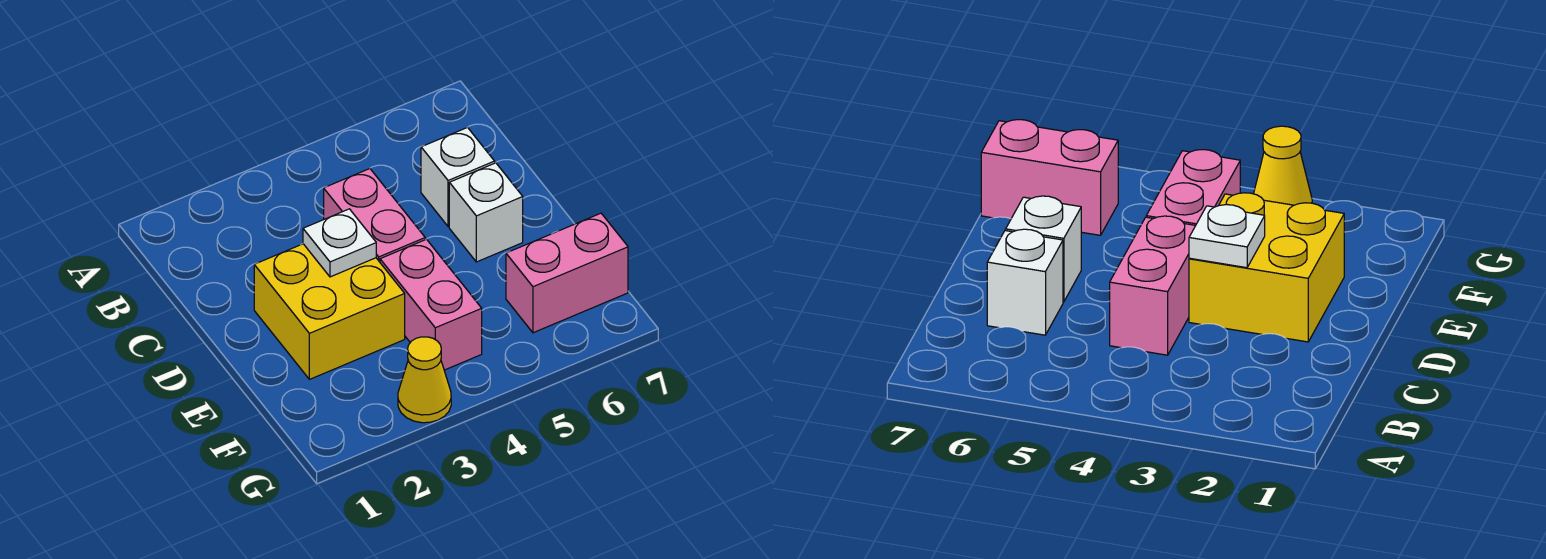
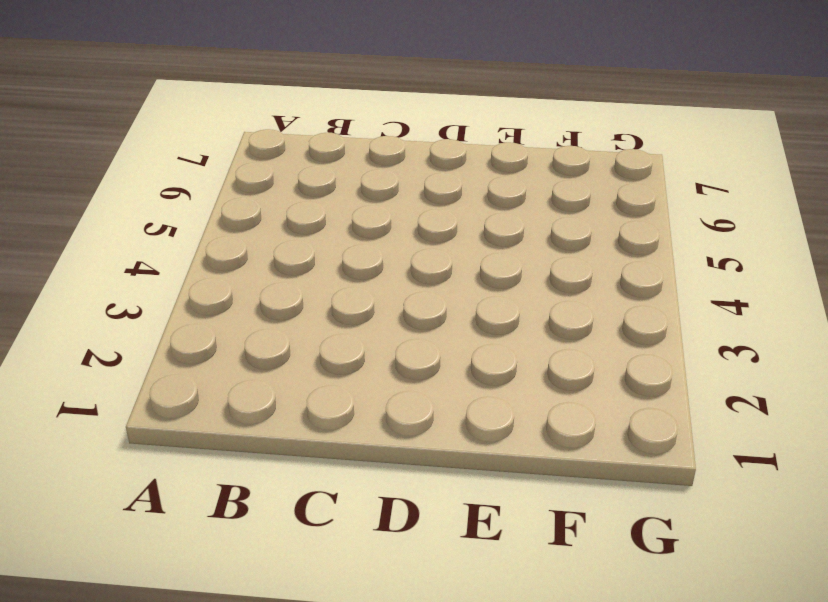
none -> pink 1x2 brick [324,169,425,262]
none -> white 1x1 brick [421,127,495,227]

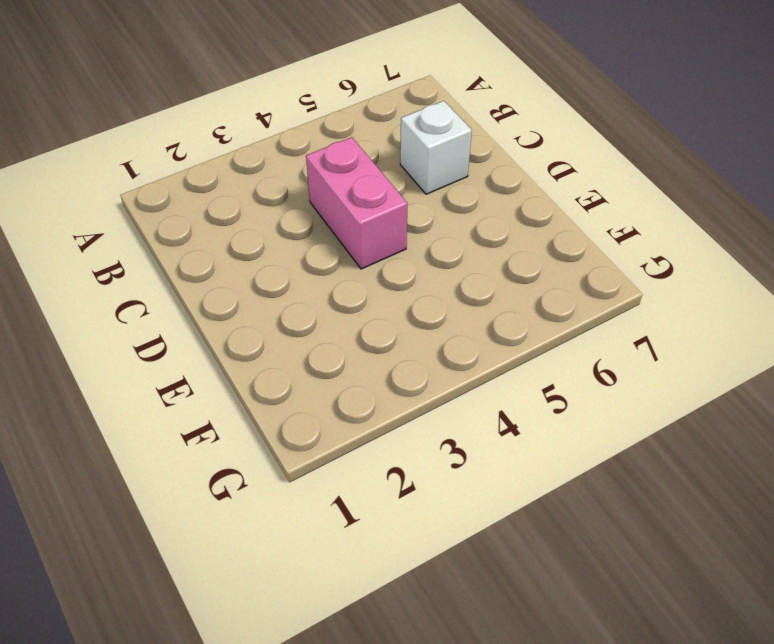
none -> yellow 2x2 brick [254,244,405,379]
none -> white 1x1 brick [449,163,523,262]

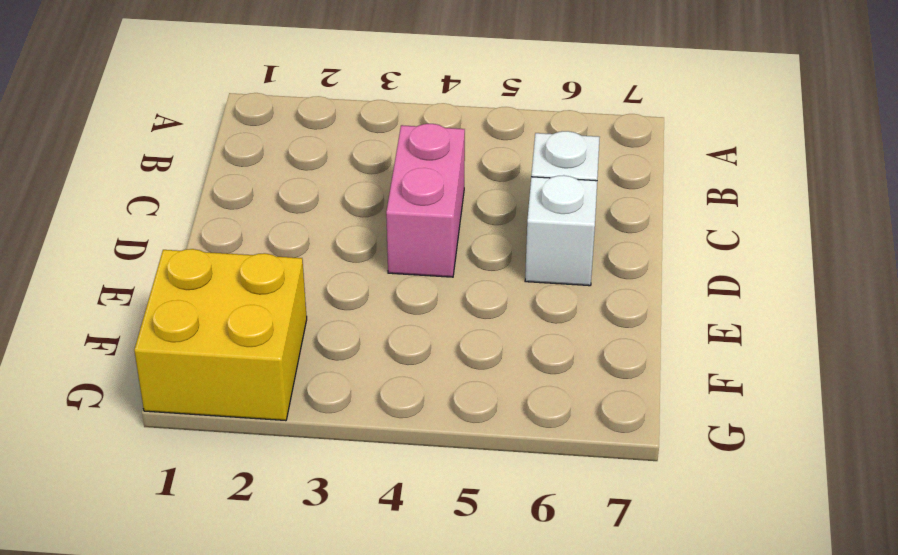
yellow 2x2 brick [134,249,307,421] -> yellow 2x2 brick moved to [254,244,405,379]
none -> pink 1x2 brick [380,239,482,370]
none -> pink 1x2 brick [506,213,628,333]

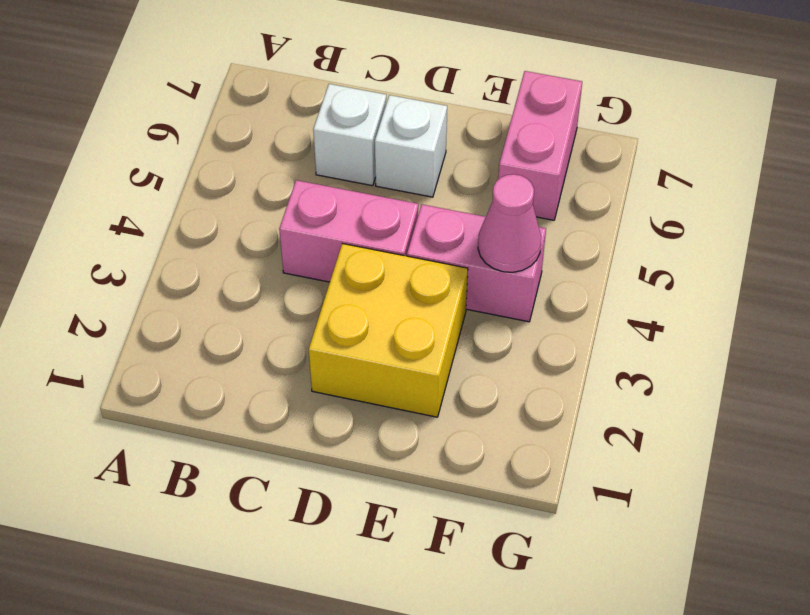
pink 1x1 cone [478,174,541,272] -> none
none -> yellow 1x1 cone [398,337,451,423]
none -> white 1x1 plate [303,209,376,277]

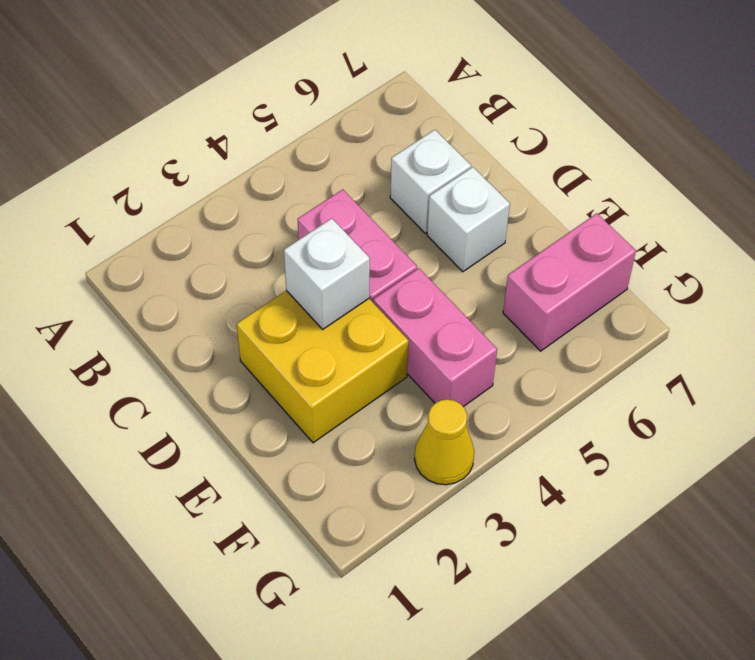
white 1x1 brick [284,218,370,329] -> white 1x1 plate [303,209,376,277]

